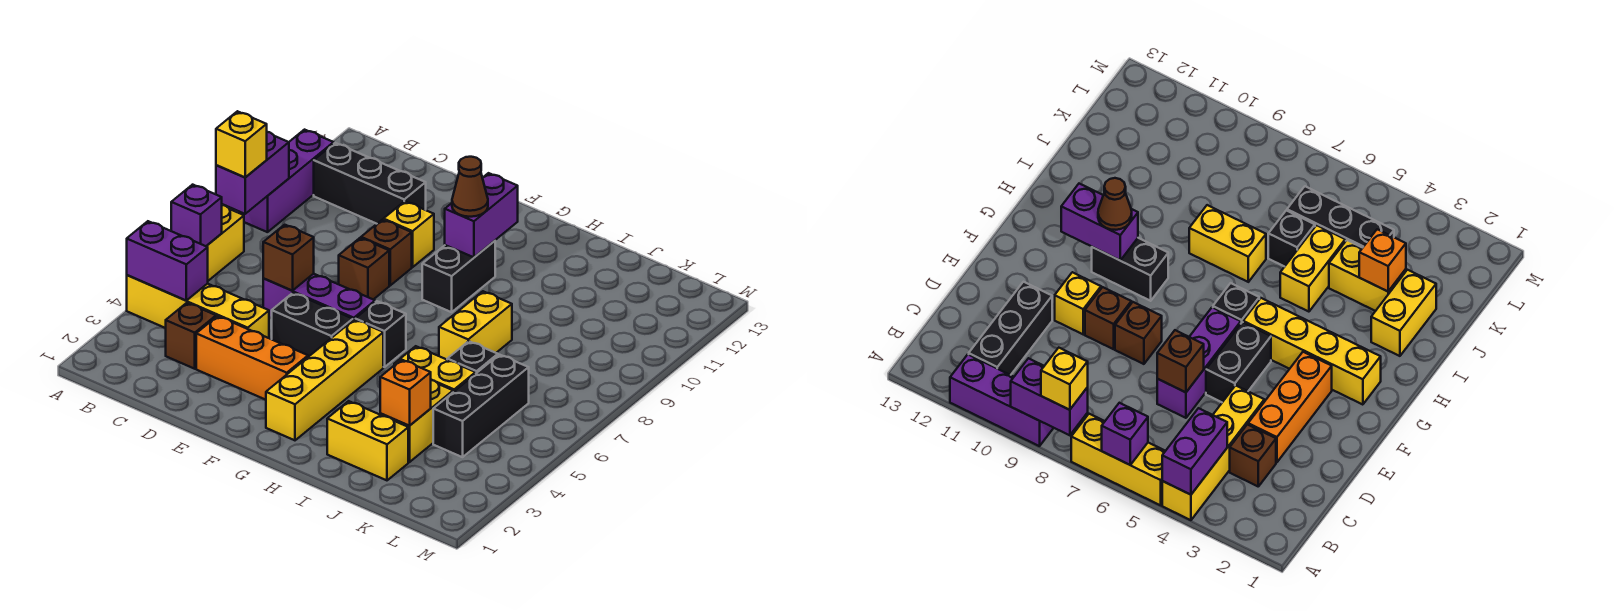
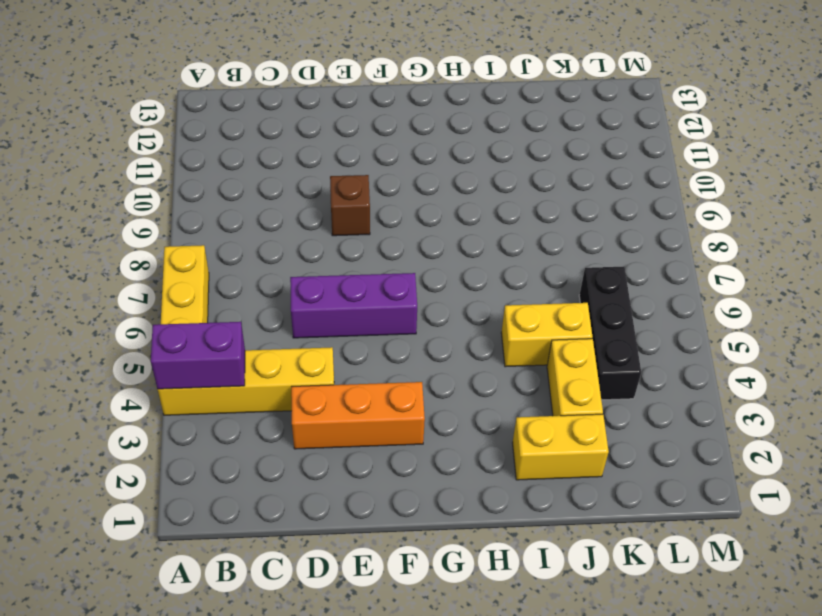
none -> purple 1x3 brick [238,130,334,232]
none -> black 1x3 brick [314,143,426,224]
none -> brown 1x1 brick [166,303,216,369]

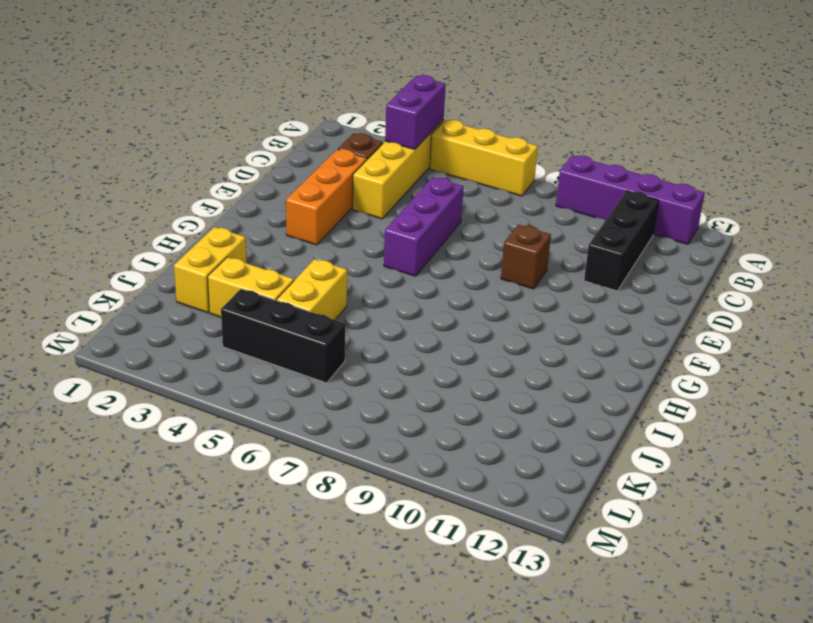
purple 1x4 brick [556,155,705,244] -> purple 1x3 brick [238,130,334,232]
none -> black 1x2 brick [272,293,353,357]
none -> brown 1x1 brick [339,238,389,300]
none -> yellow 1x1 brick [383,201,434,267]

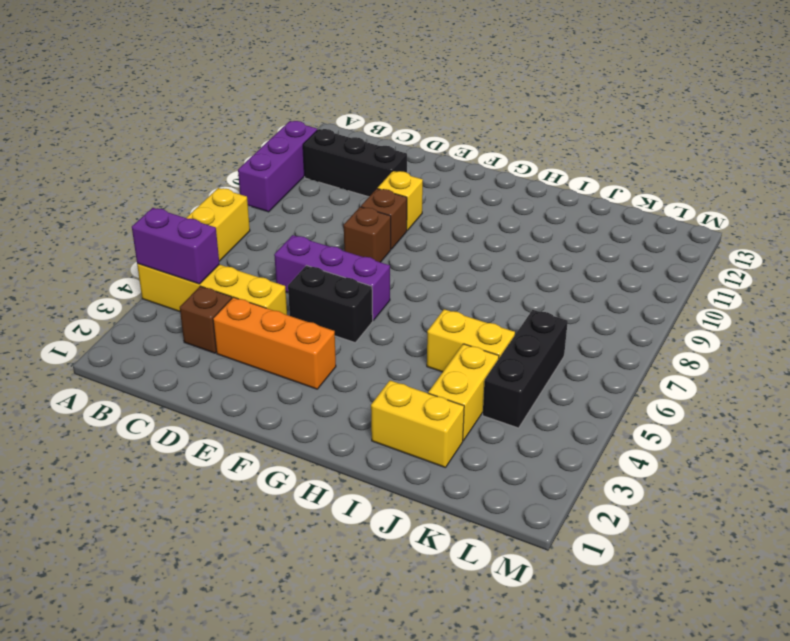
none -> yellow 1x4 brick [266,319,383,440]
none -> black 1x1 brick [355,301,406,367]
none -> black 1x2 brick [422,241,495,312]

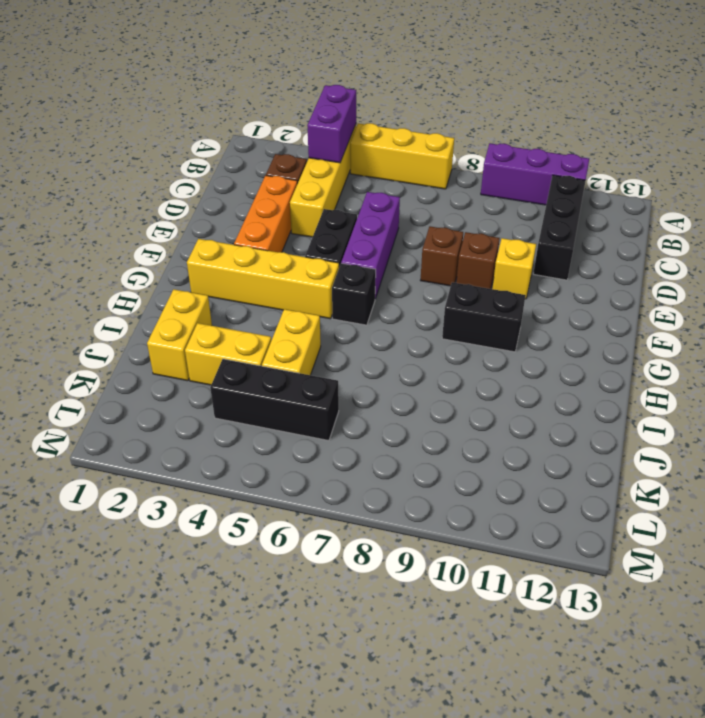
none -> yellow 1x2 brick [439,291,512,359]
none -> black 1x1 brick [447,341,498,373]
none -> purple 1x1 brick [171,185,222,246]

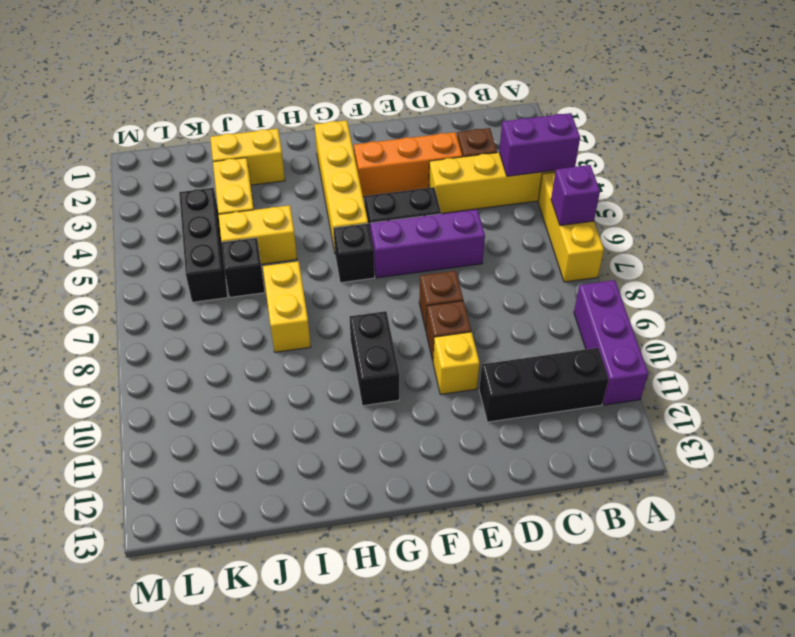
none -> purple 1x2 brick [216,132,289,214]
none -> brown 1x1 brick [263,225,314,291]
none -> purple 1x2 brick [445,173,518,257]

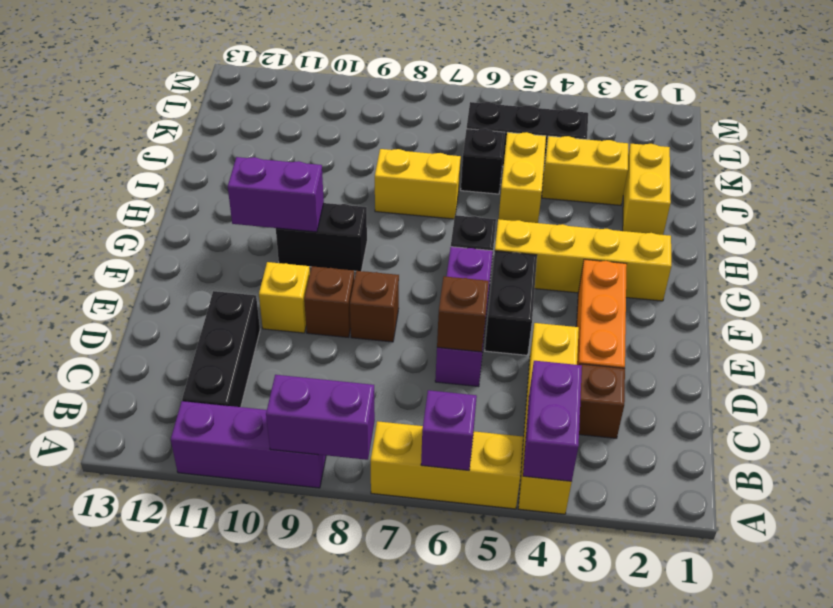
none -> orange 1x1 brick [380,360,431,426]
none -> yellow 1x1 brick [216,111,267,177]
none -> brown 1x1 cone [452,157,488,217]

